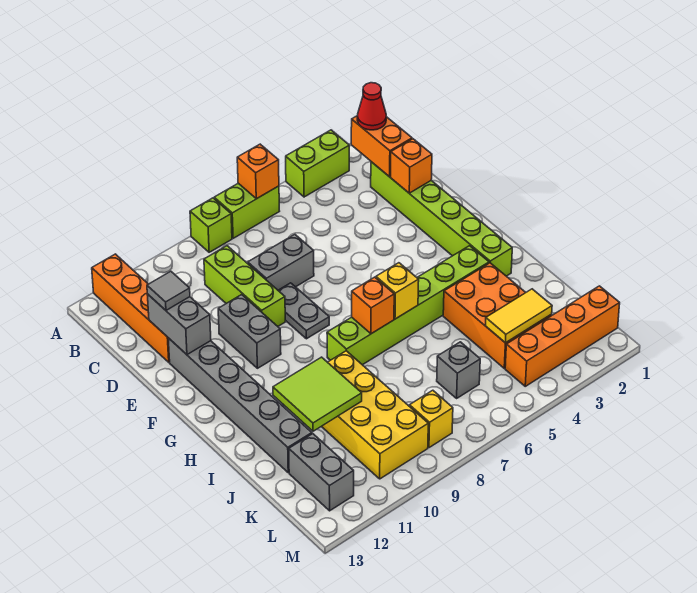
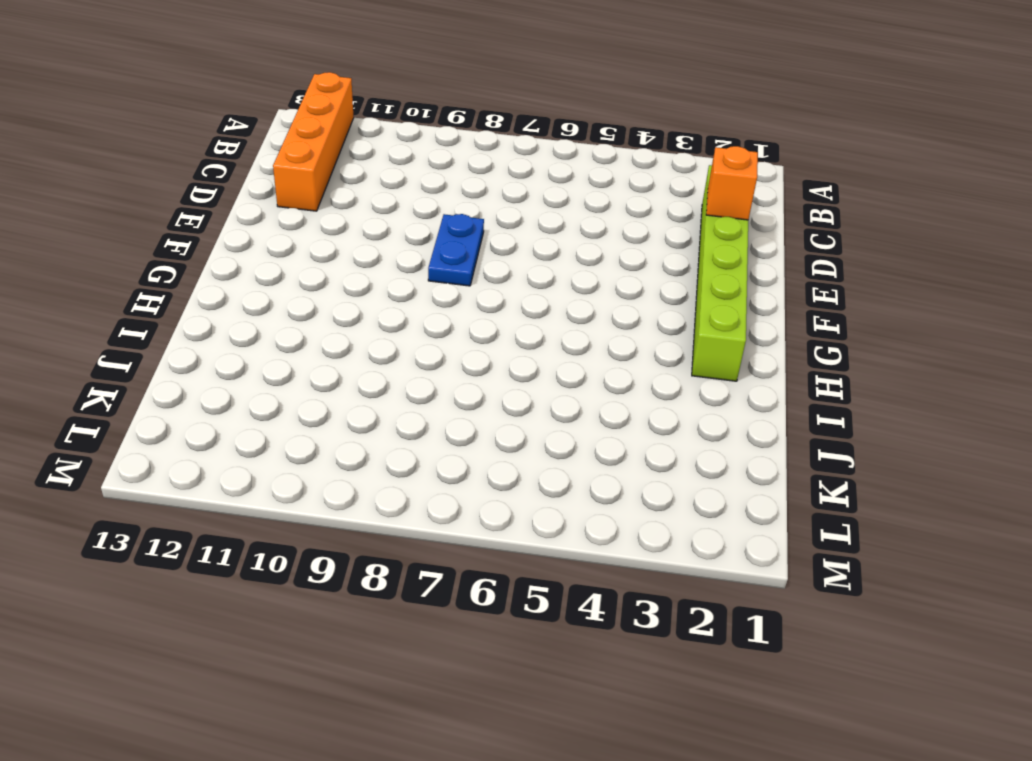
blue 1x2 plate [428,214,484,286] -> grey 1x2 plate [278,283,329,339]
none -> lime 1x2 brick [286,130,349,197]
none -> lime 1x2 brick [214,183,279,238]
none -> lime 1x1 brick [190,198,232,252]

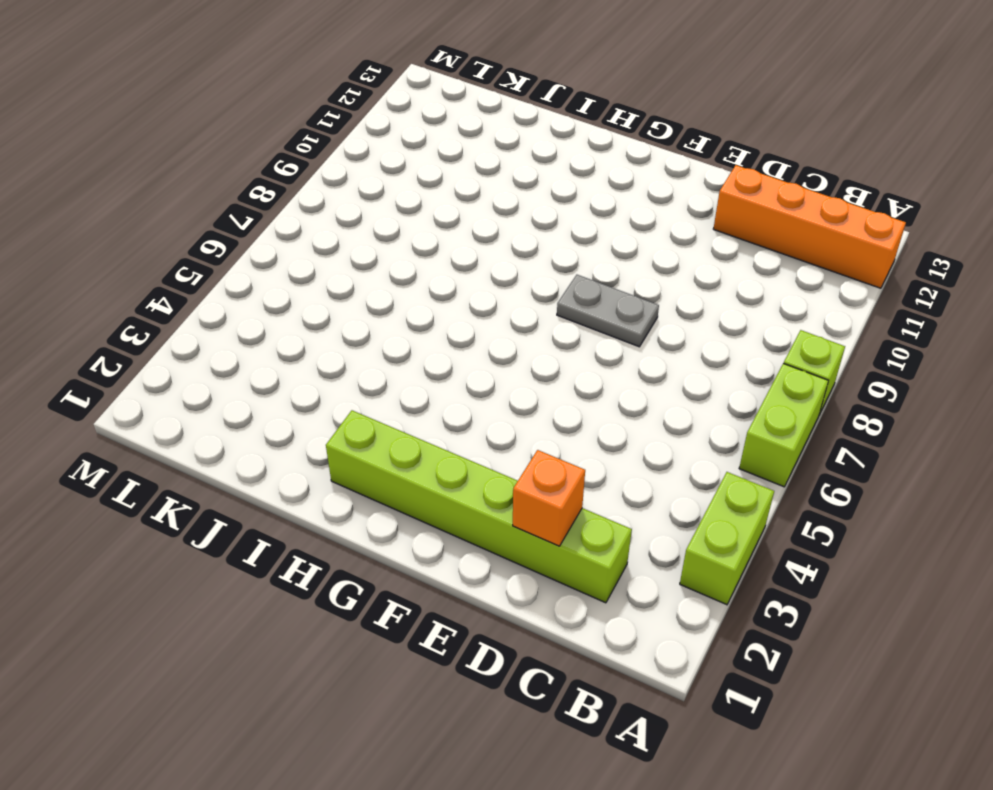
none -> lime 1x3 brick [204,246,285,326]
none -> grey 1x2 brick [248,234,314,290]
none -> grey 1x2 brick [218,295,281,368]

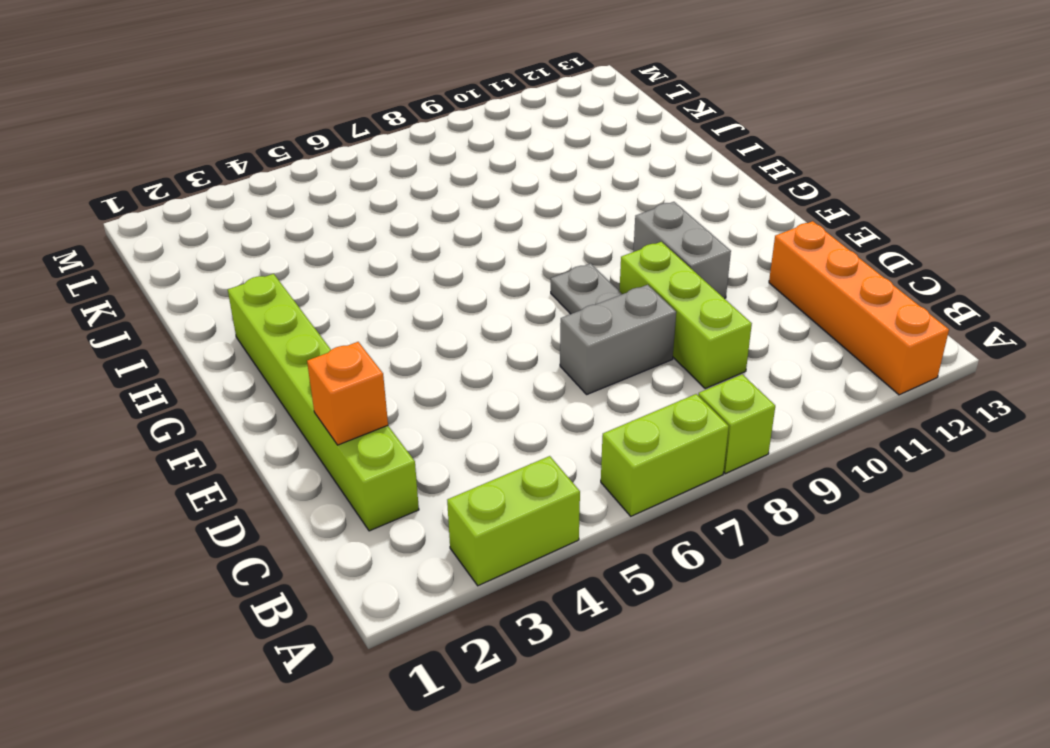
none -> grey 1x6 brick [168,338,312,473]
none -> lime 1x6 brick [327,246,489,365]
none -> orange 2x3 brick [443,263,552,368]

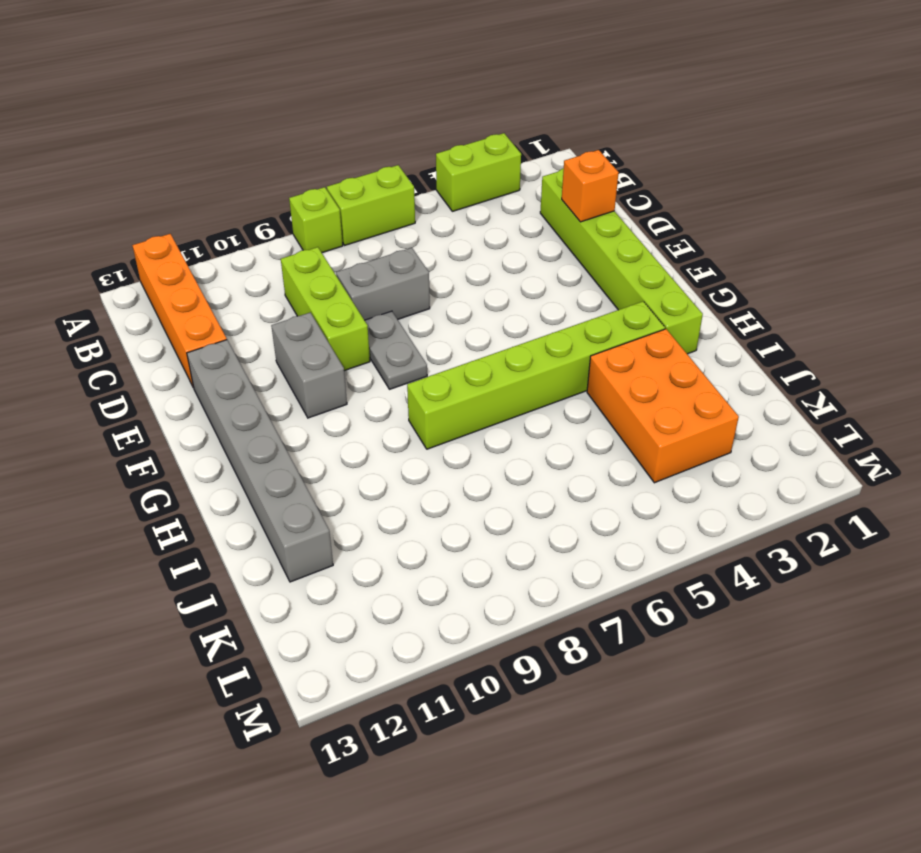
none -> yellow 2x4 brick [321,351,428,479]
none -> grey 1x1 brick [437,342,480,398]
none -> grey 1x2 brick [289,434,354,511]

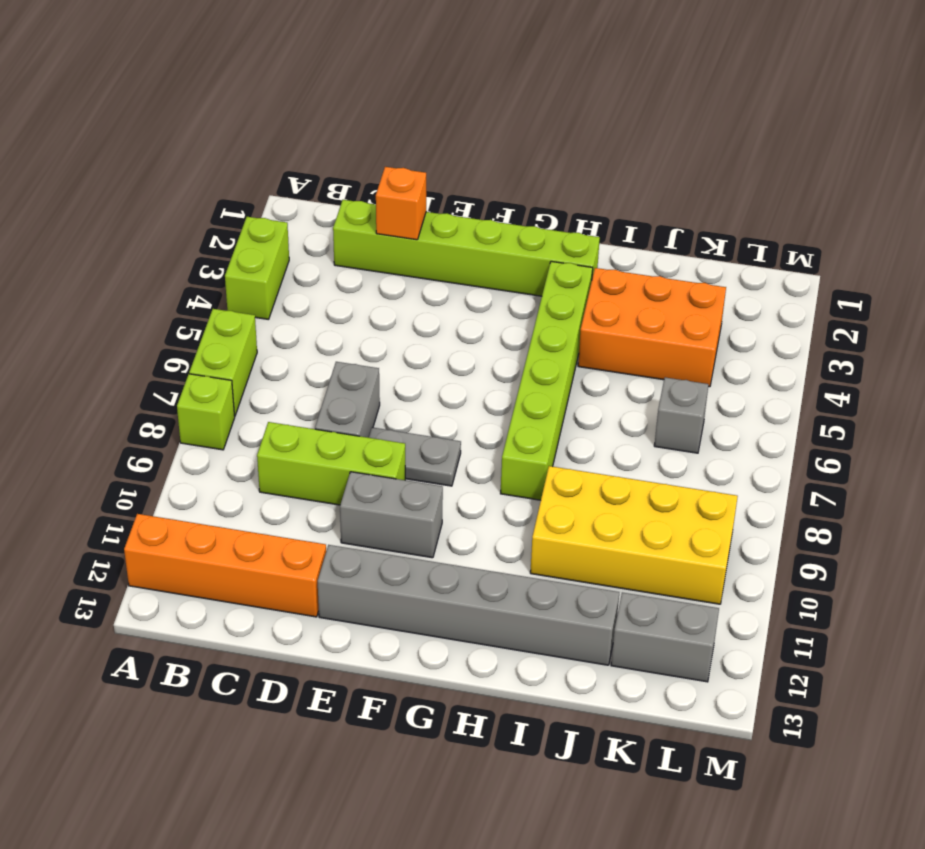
none -> orange 1x4 brick [505,286,620,386]
none -> yellow 1x1 brick [410,390,453,448]
none -> orange 1x1 brick [237,144,279,199]

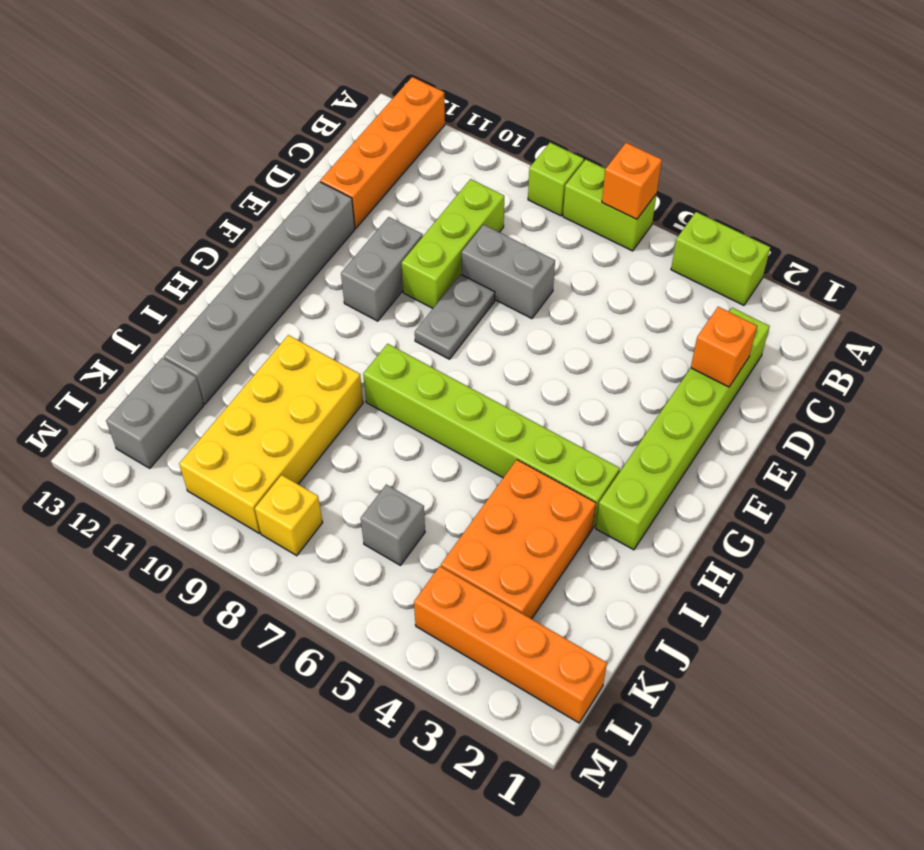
none -> orange 1x2 brick [351,116,412,177]
none -> grey 1x2 brick [147,294,211,355]
none -> yellow 1x1 brick [376,263,419,319]

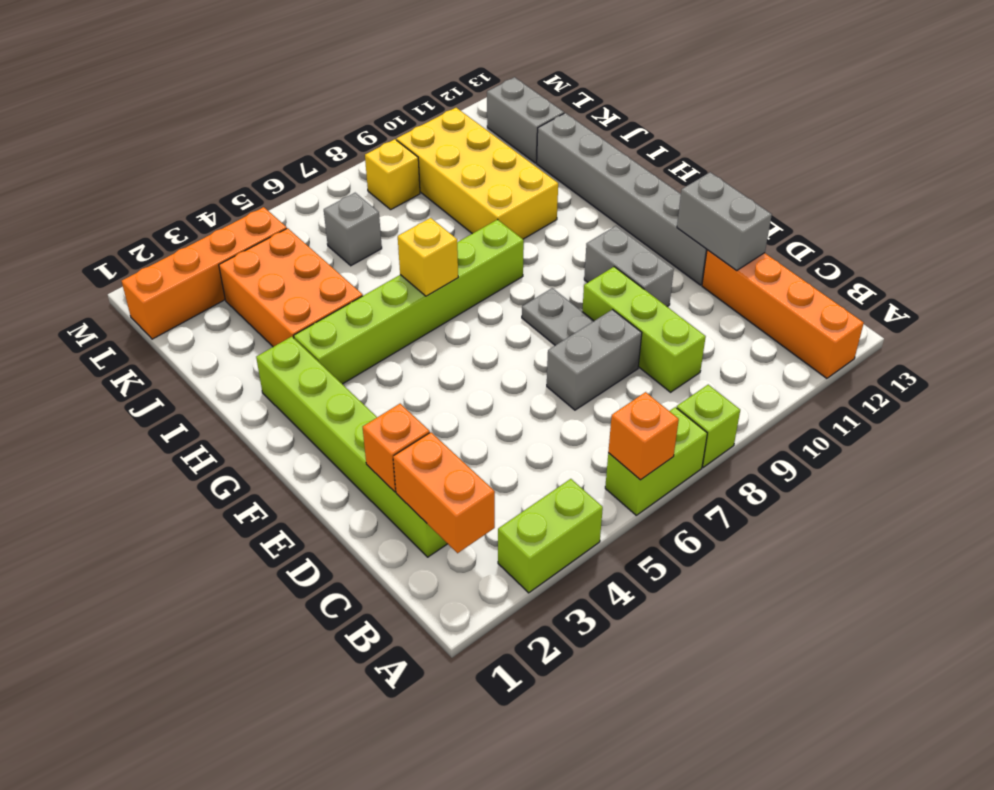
none -> orange 1x1 brick [352,277,394,334]
none -> lime 2x2 tile [273,357,362,431]
none -> yellow 1x2 tile [485,289,552,343]

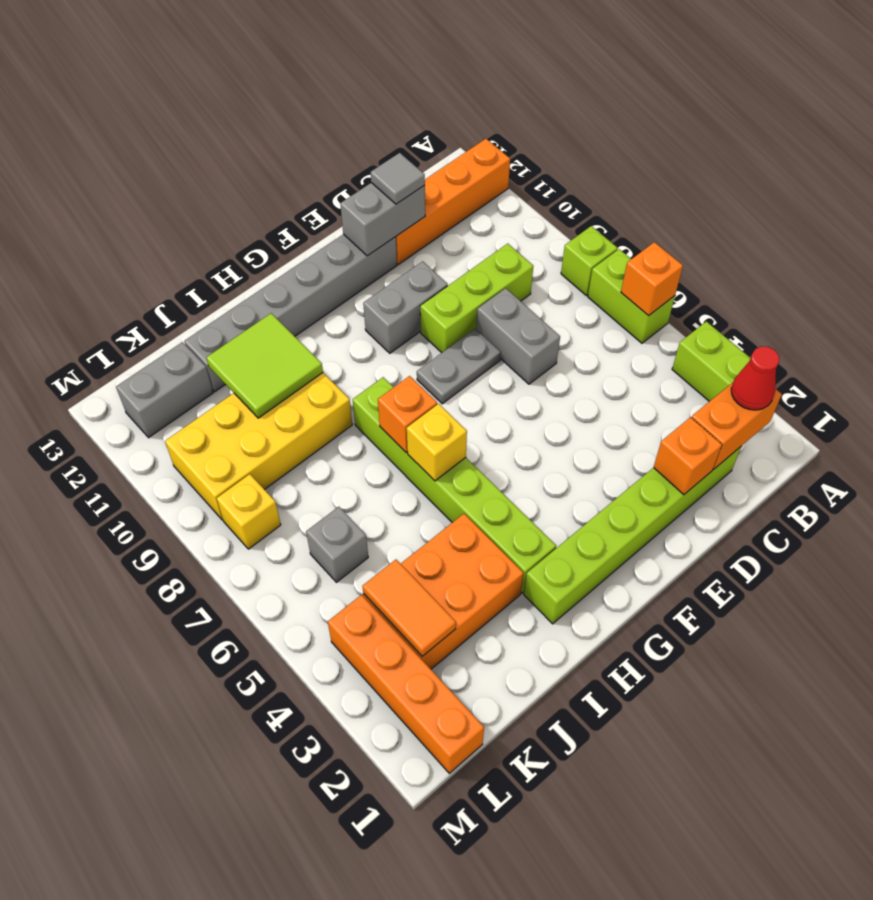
orange 1x2 tile [363,560,456,656] -> yellow 1x2 tile [485,289,552,343]

